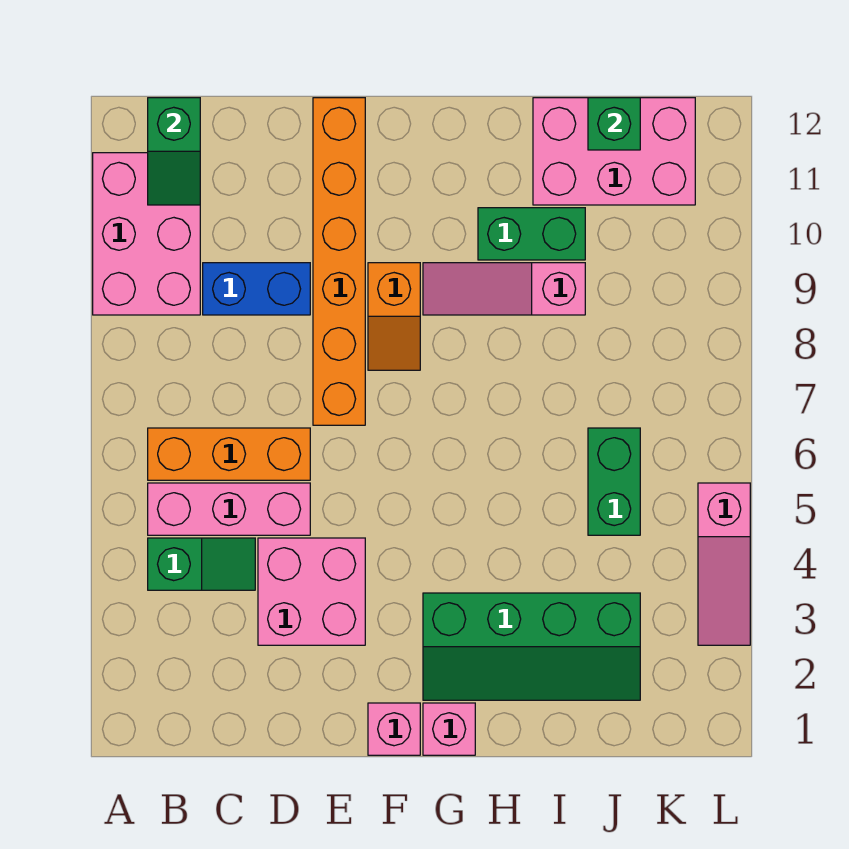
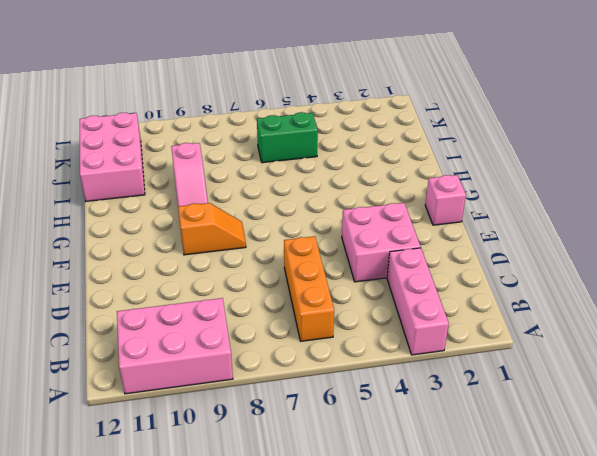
pink 1x3 brick [387,248,449,355] -> pink 1x3 brick moved to [148,483,310,535]
none -> green 1x2 slope [148,538,255,590]
none -> blue 1x2 brick [203,263,310,315]
none -> orange 1x6 brick [313,98,365,425]

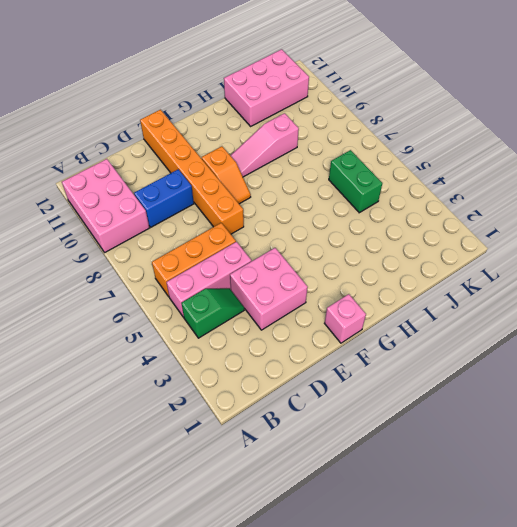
none -> pink 1x1 brick [423,703,475,755]
none -> green 2x4 slope [423,593,640,700]
none -> green 1x2 brick [478,208,585,260]

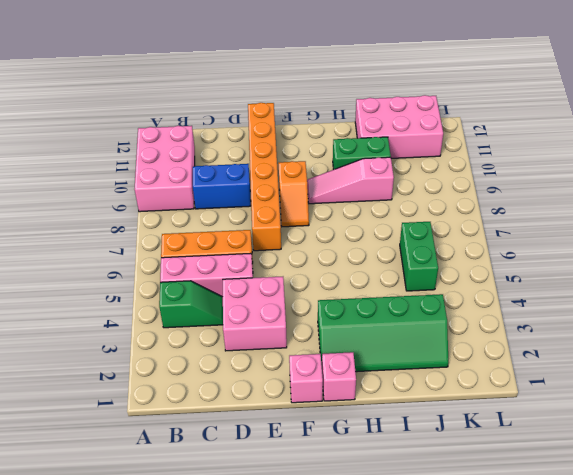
none -> pink 1x3 slope [698,483,750,645]
none -> green 1x2 slope [148,98,200,205]
none -> green 1x1 brick [588,98,640,150]

